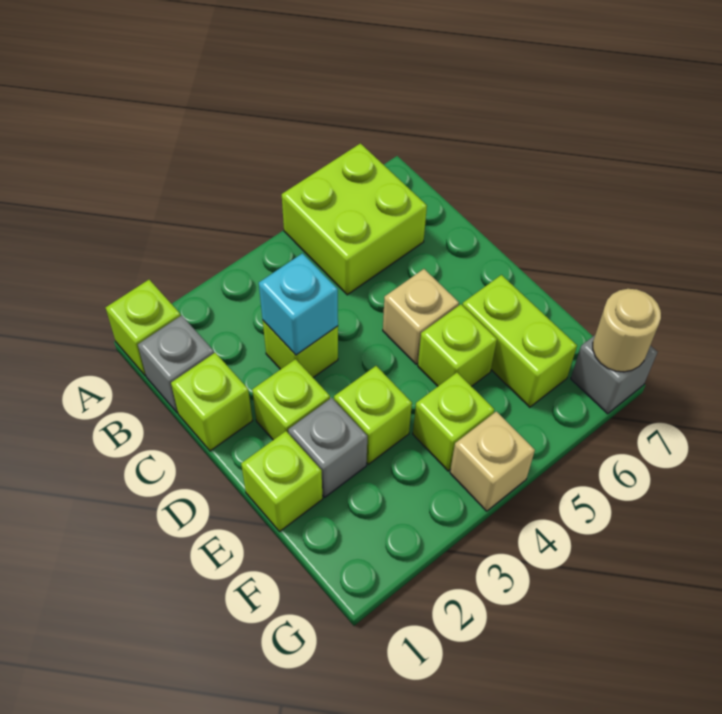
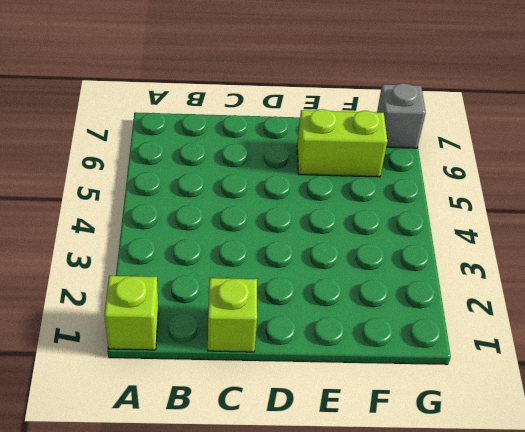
none -> lime 2x2 brick [282,143,427,295]
none -> grey 1x1 brick [138,315,214,413]
none -> lime 1x1 brick [263,321,338,377]

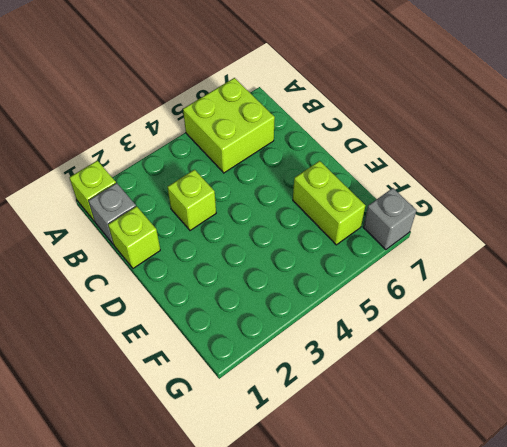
none -> lime 1x1 brick [252,359,330,440]
none -> tan 1x1 brick [383,269,459,364]
none -> lime 1x1 brick [241,431,323,531]

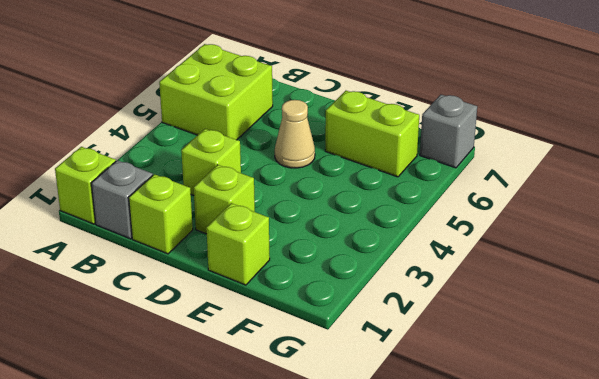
tan 1x1 cone [275,100,315,168] -> tan 1x1 brick [383,269,459,364]
none -> grey 1x1 brick [288,398,367,497]
none -> lime 1x1 brick [334,366,412,464]
none -> lime 1x1 brick [418,304,497,387]

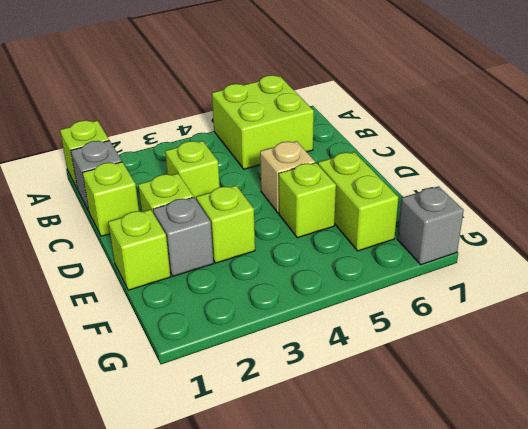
none -> lime 1x1 brick [413,373,494,471]
none -> tan 1x1 brick [450,411,535,511]
none -> cyan 1x1 brick [259,253,338,355]

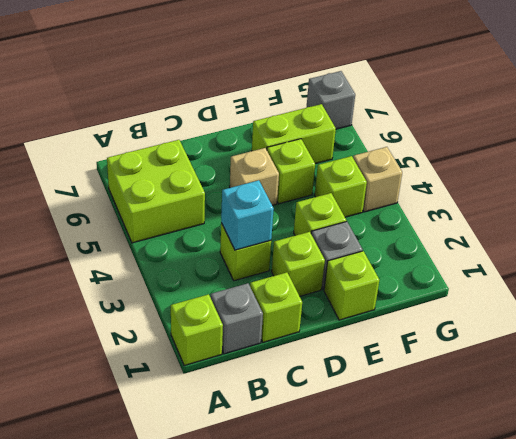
none -> tan 1x1 round brick [593,289,661,372]

